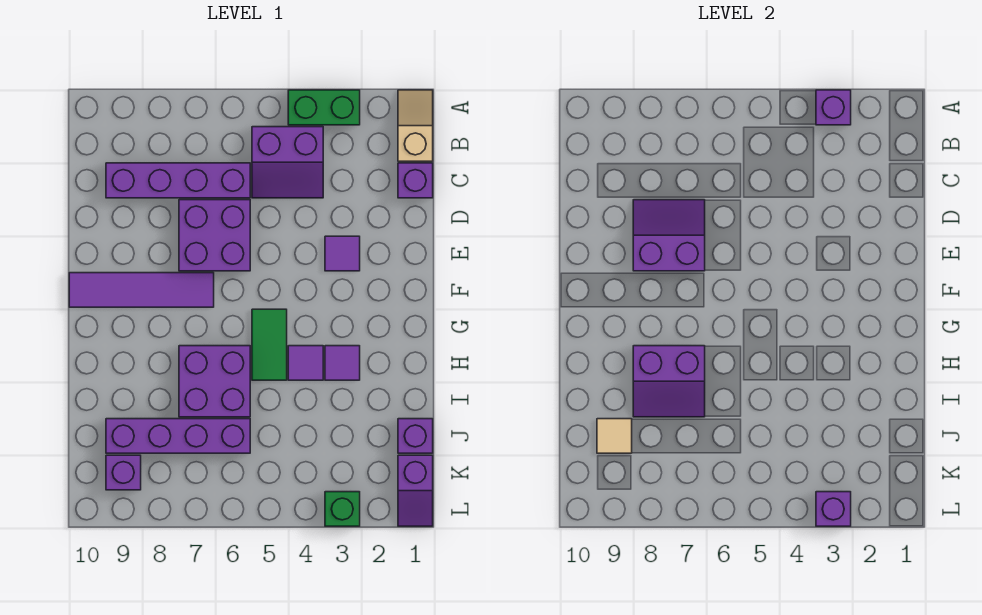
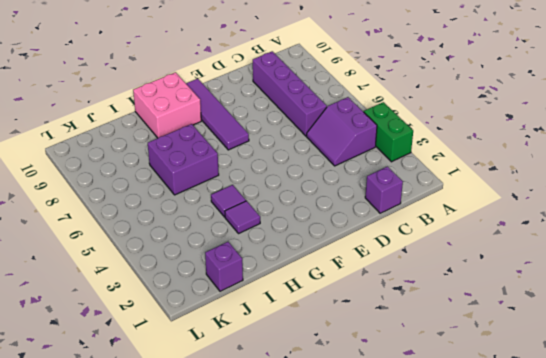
pink 2x2 brick [133,72,201,138] -> none
none -> tan 1x2 slope [398,90,433,161]
none -> purple 2x2 brick [179,200,250,271]
none -> purple 1x1 tile [325,236,360,271]

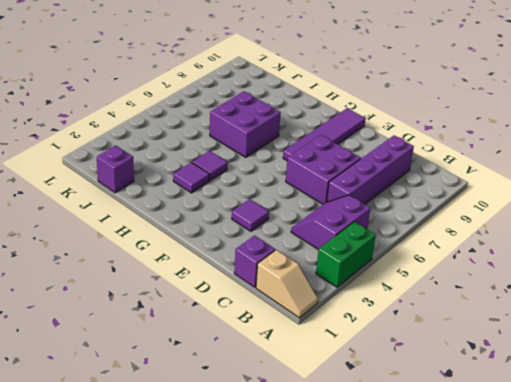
none -> green 1x2 tile [252,309,287,380]
none -> purple 1x4 brick [106,419,250,453]
none -> purple 1x2 slope [398,455,433,526]

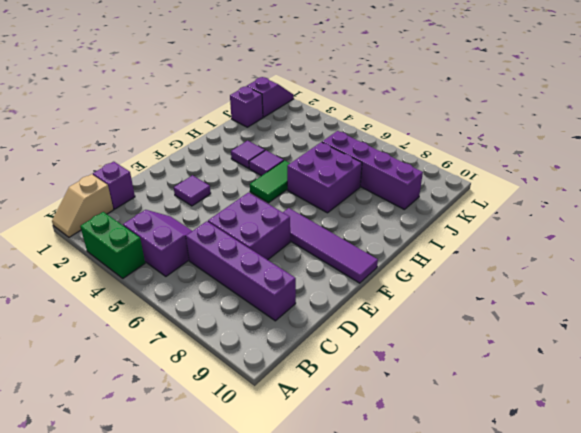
none -> purple 1x1 brick [106,455,141,490]
none -> green 1x1 brick [325,492,360,526]
none -> purple 1x1 brick [816,90,851,125]

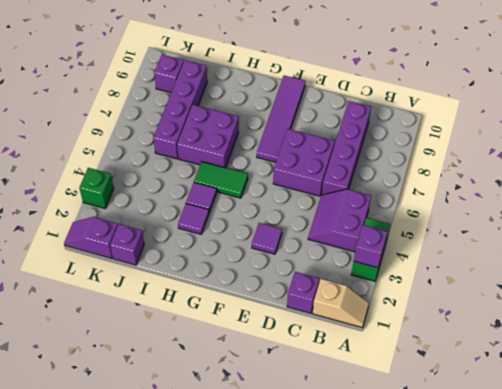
none -> purple 2x2 slope [633,200,705,271]
none -> purple 2x2 slope [633,346,705,417]
none -> tan 1x1 tile [597,419,632,453]

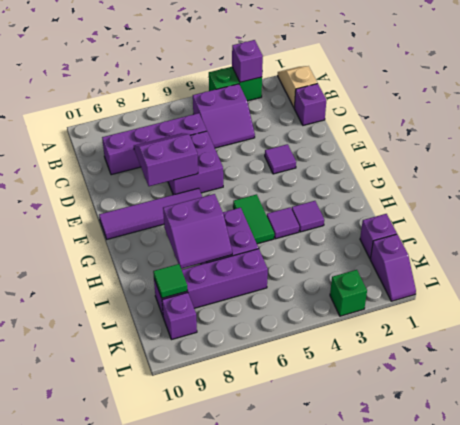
green 1x1 tile [153,264,188,298] -> tan 1x1 tile [597,419,632,453]
none -> purple 1x1 brick [816,492,851,526]

